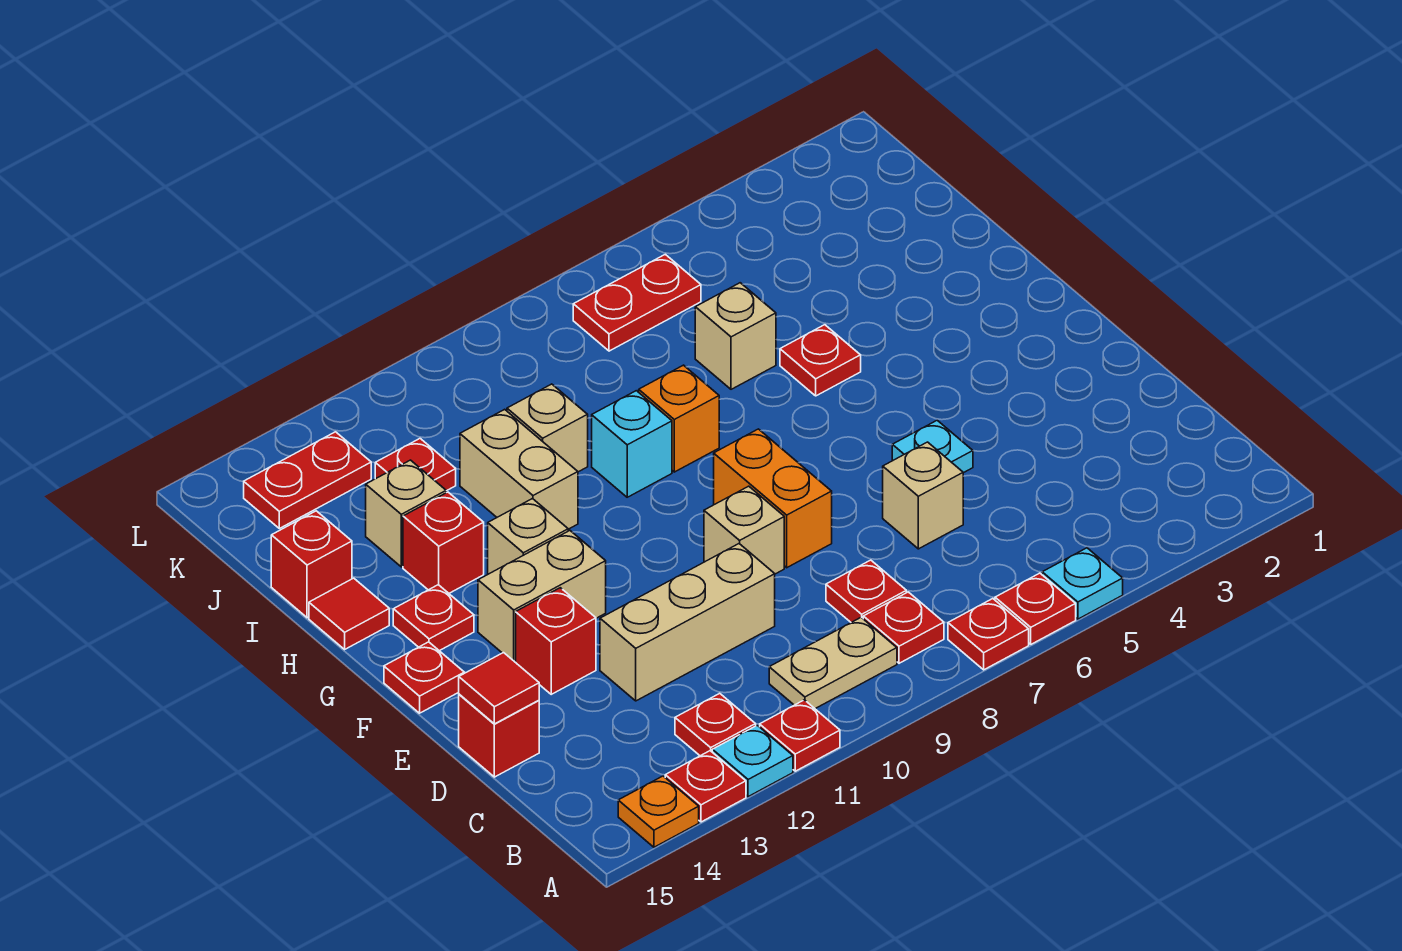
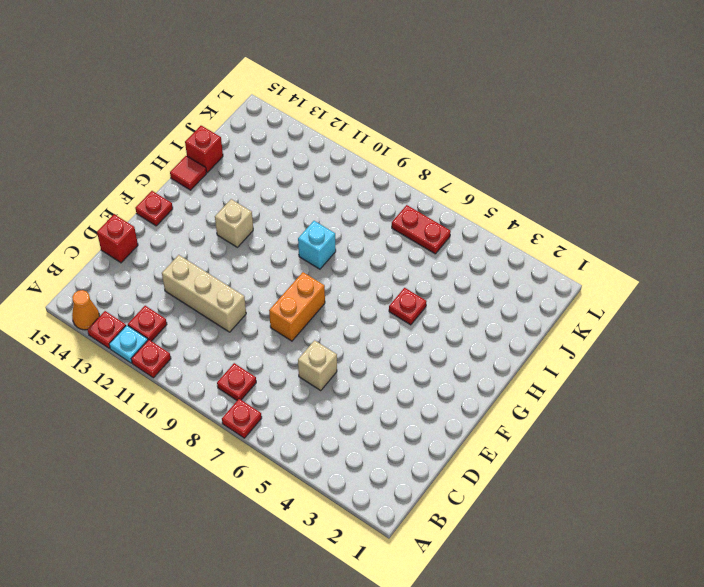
orange 1x1 cone [72,290,100,330] -> orange 1x1 plate [618,776,699,847]
none -> cyan 1x1 plate [1042,548,1123,619]
none -> red 1x1 plate [995,573,1076,644]
none -> tan 1x2 plate [769,617,897,709]
none -> red 1x1 plate [826,560,906,622]

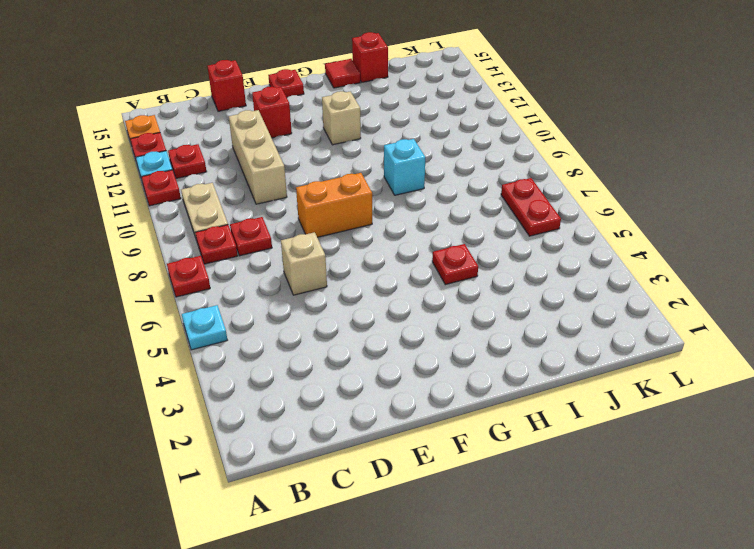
none -> red 1x1 plate [995,573,1076,644]
none -> cyan 1x1 plate [892,420,973,473]
none -> tan 1x1 brick [704,486,784,574]
none -> tan 1x2 brick [478,531,606,662]

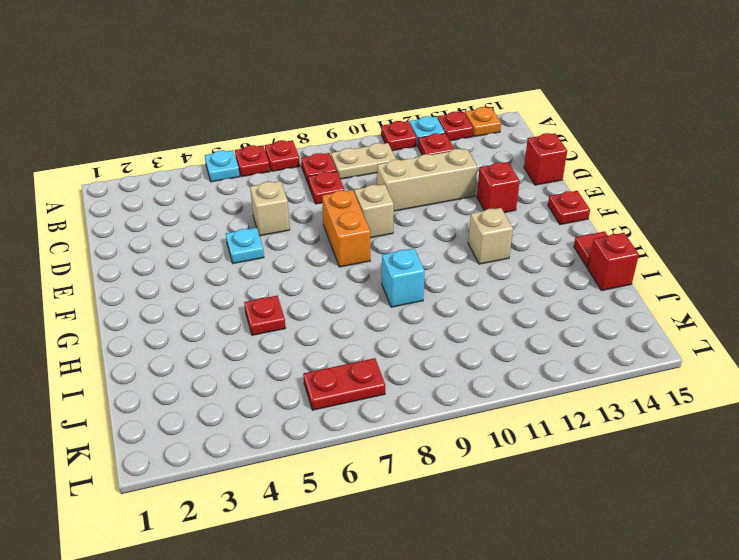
none -> tan 1x2 brick [478,531,606,662]
none -> red 1x1 plate [393,585,474,651]
none -> orange 1x1 brick [639,365,719,472]
none -> tan 1x2 brick [460,409,578,529]

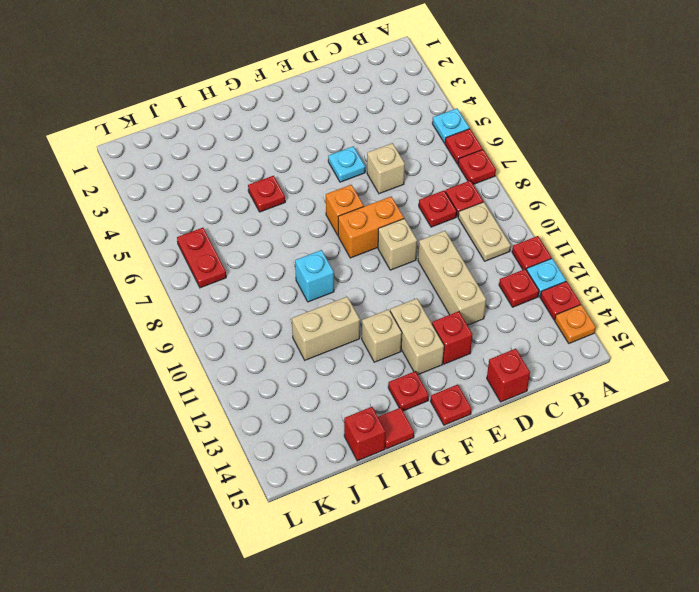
orange 1x1 brick [326,185,364,235] -> orange 1x1 brick moved to [639,365,719,472]
none -> red 1x1 brick [403,492,484,593]
none -> tan 1x1 brick [695,283,776,389]
none -> tan 1x1 brick [507,384,588,472]
none -> tan 1x1 brick [366,460,446,567]

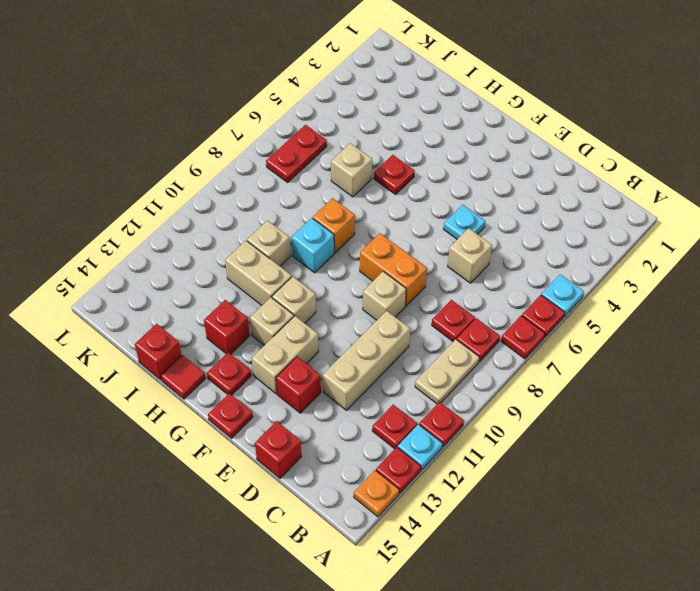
tan 1x1 brick [272,276,316,323] -> tan 1x1 brick moved to [366,460,446,567]
none -> red 1x1 plate [375,439,456,491]
none -> red 1x2 plate [244,432,371,528]
none -> red 1x1 tile [459,653,539,724]

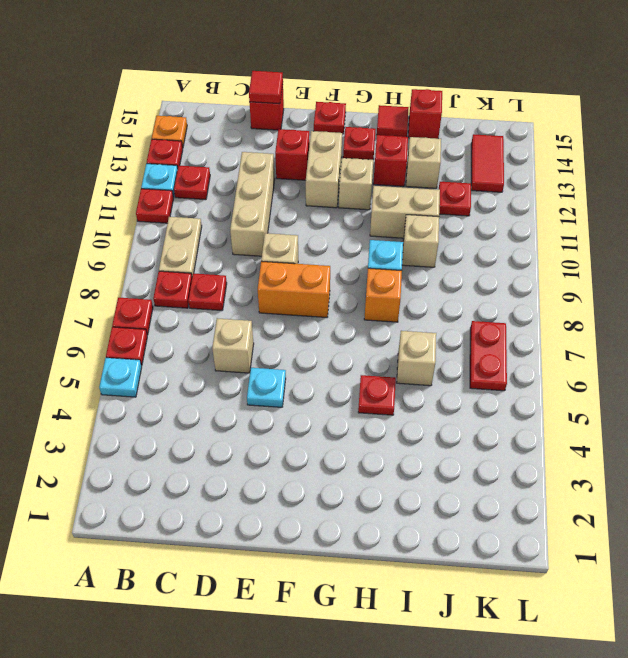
red 1x2 tile [471,134,504,192] -> red 1x2 plate [244,432,371,528]

